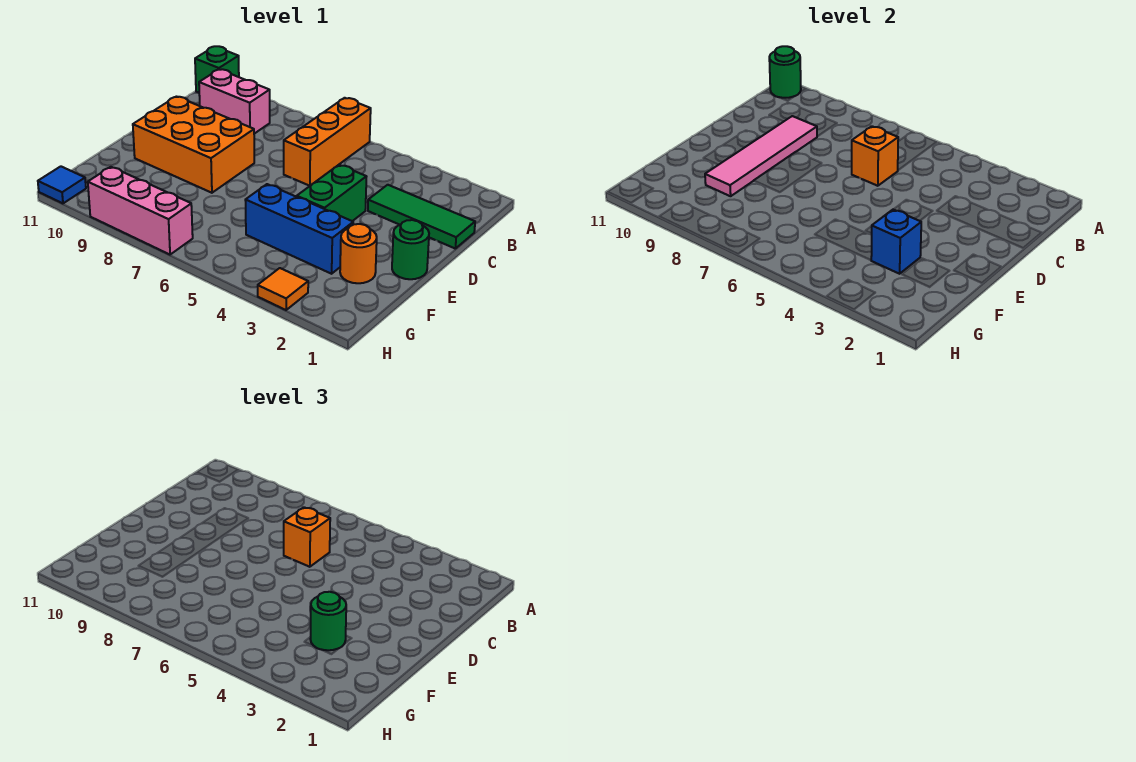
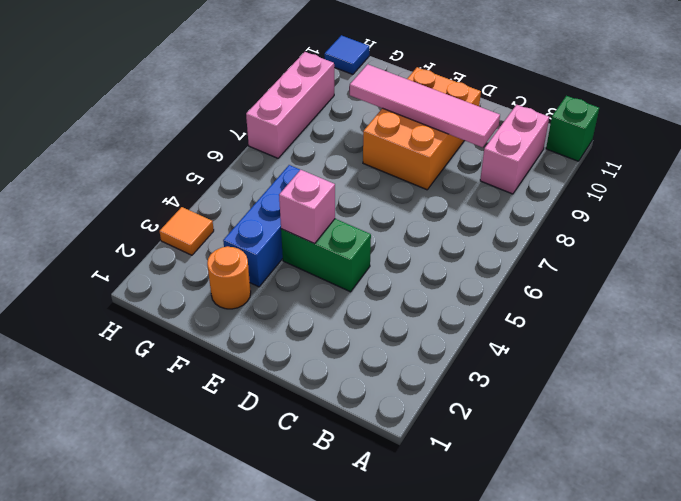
pink 1x1 brick [279,170,335,244] -> none
none -> orange 1x3 brick [284,98,371,186]
none -> green 1x3 tile [368,185,475,248]
none -> green 1x1 round brick [392,220,429,279]

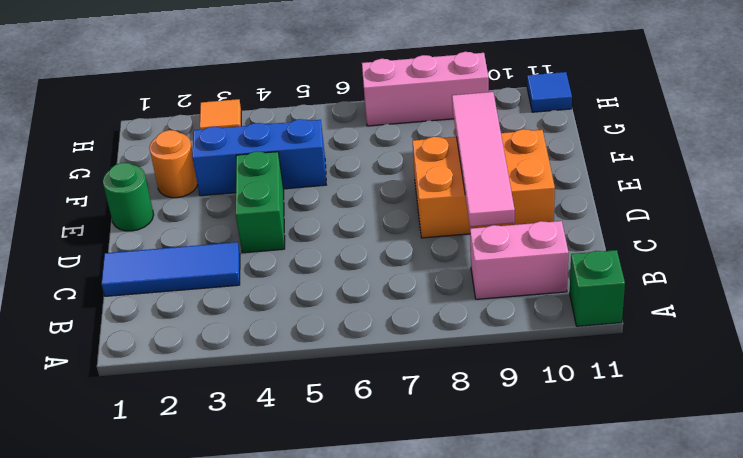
blue 1x3 tile [101,242,240,296] -> green 1x3 tile [368,185,475,248]
none -> orange 1x3 brick [284,98,371,186]
none -> green 1x1 round brick [769,46,801,98]
none -> orange 1x1 brick [852,126,898,186]

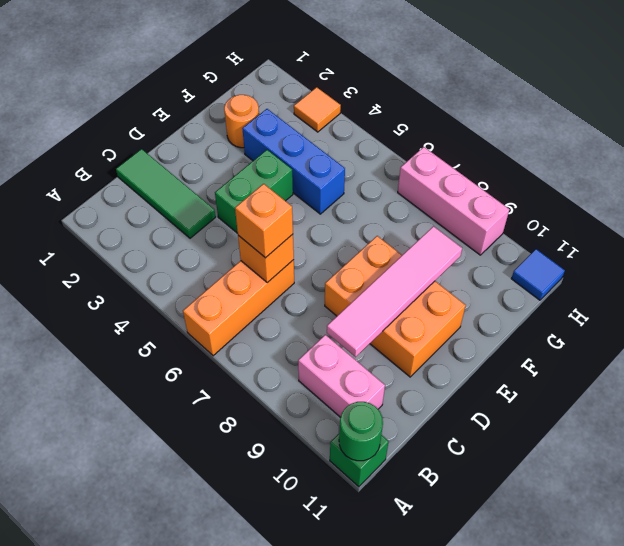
none -> green 1x1 round brick [392,220,429,279]
none -> blue 1x1 brick [871,209,921,274]
none -> green 1x1 round brick [310,592,346,650]

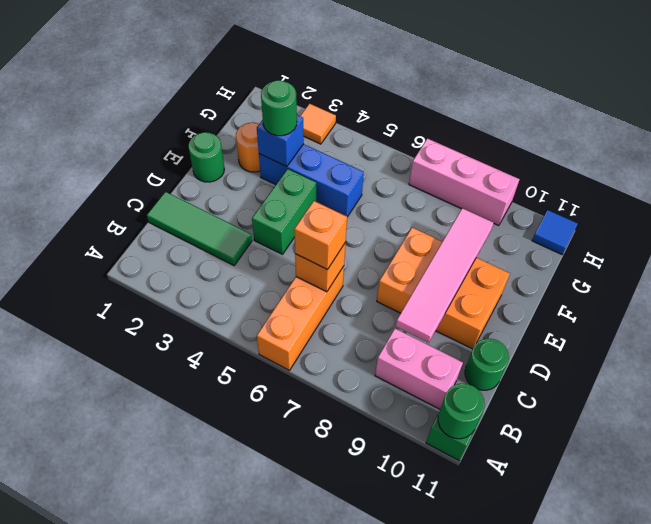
green 1x1 round brick [465,339,509,390] -> none

